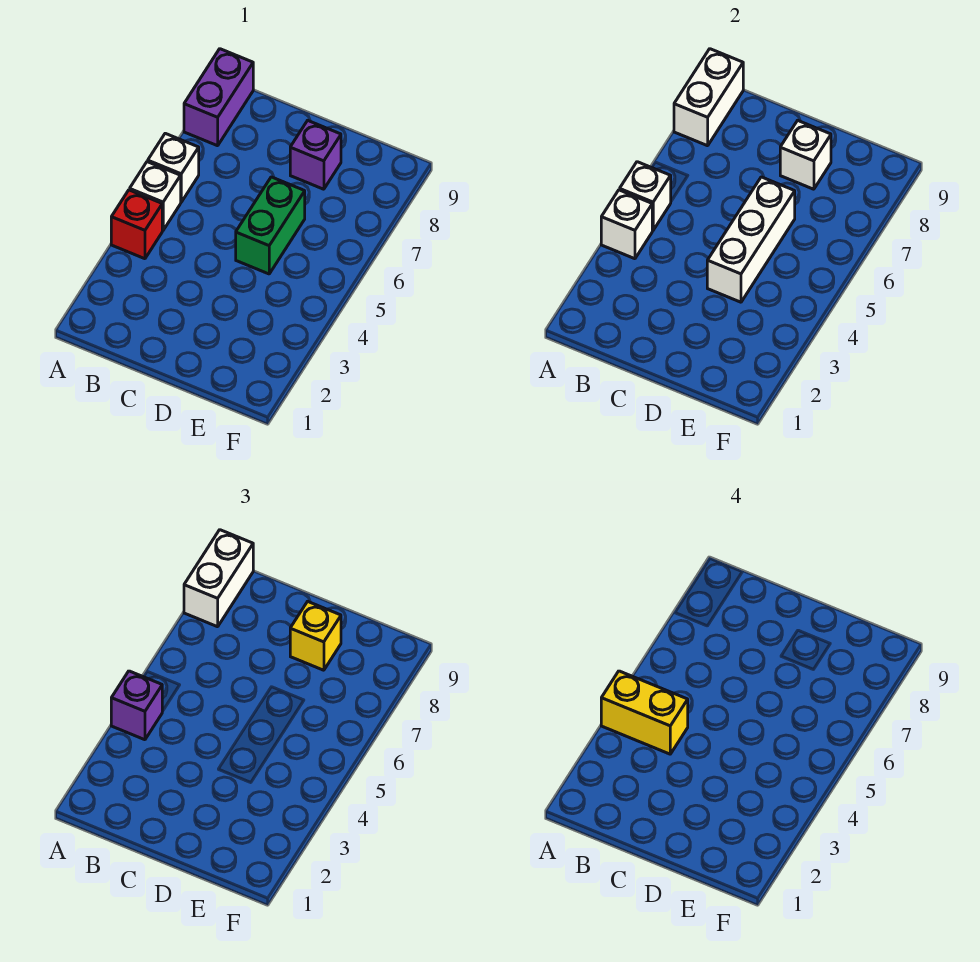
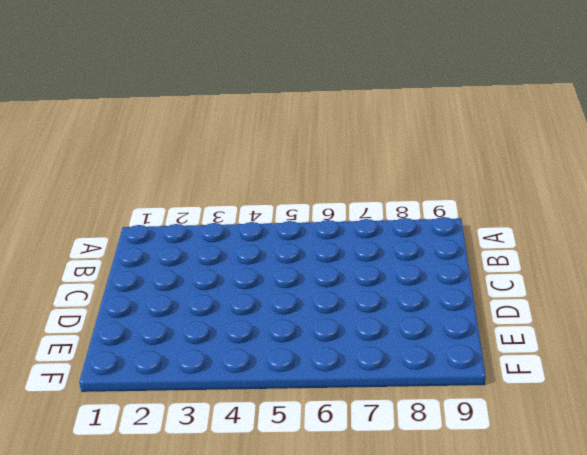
none -> red 1x1 brick [111,190,162,259]
none -> white 1x1 brick [130,162,181,230]
none -> white 1x1 brick [148,133,199,202]

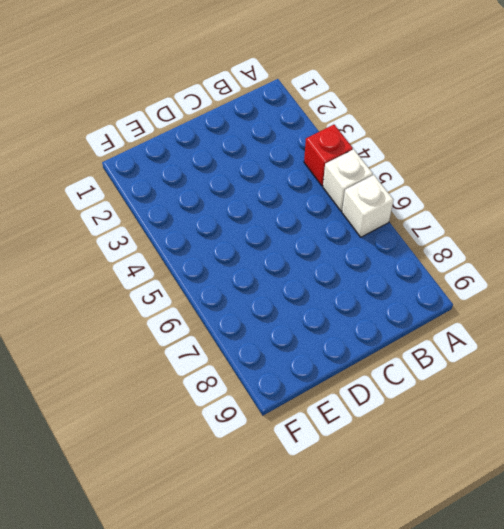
none -> purple 1x2 brick [184,49,253,146]
none -> green 1x2 brick [236,177,305,274]
none -> purple 1x1 brick [290,120,341,189]

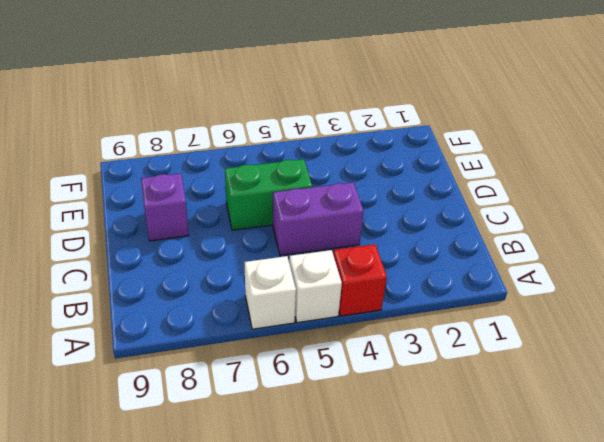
purple 1x2 brick [273,183,364,255] -> purple 1x2 brick moved to [184,49,253,146]
none -> white 1x1 brick [601,190,652,259]
none -> white 1x1 brick [620,162,671,230]
none -> white 1x2 brick [674,49,743,146]

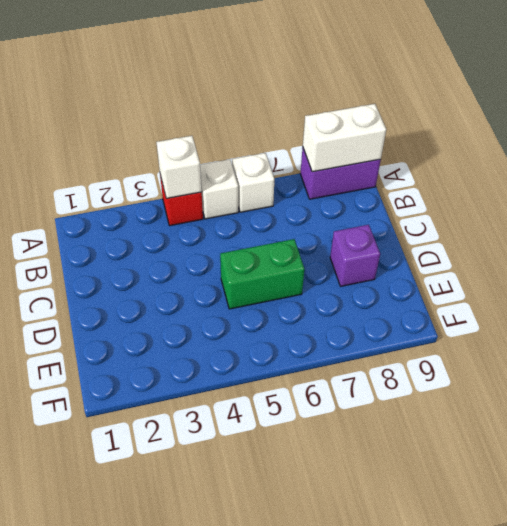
none -> white 1x1 brick [620,162,671,230]
none -> white 1x3 brick [707,177,795,302]
none -> white 1x1 brick [780,120,831,189]

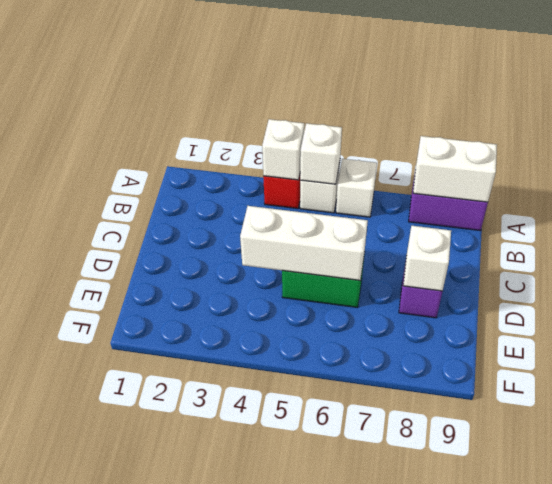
none -> purple 1x1 brick [111,671,162,740]
none -> white 1x2 brick [184,530,253,627]
none -> yellow 1x1 brick [290,601,341,670]

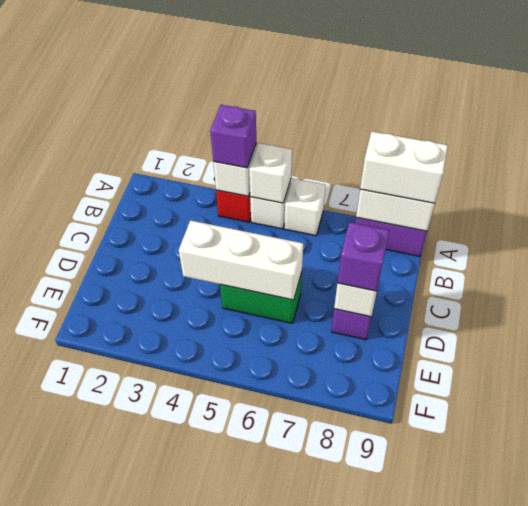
purple 1x1 brick [338,222,389,291] -> yellow 1x1 brick [290,601,341,670]
none -> yellow 1x2 brick [601,671,688,754]

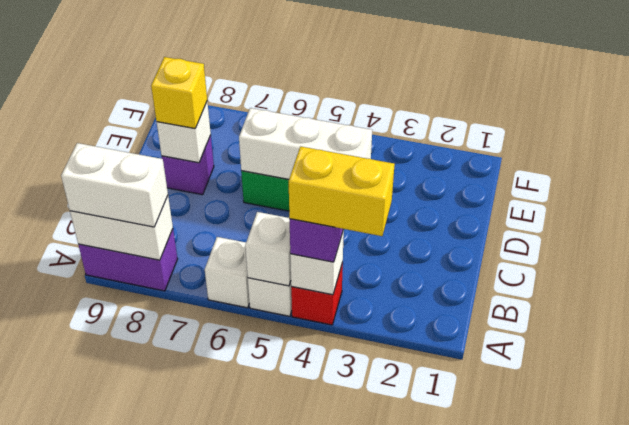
yellow 1x2 brick [289,147,395,236] -> yellow 1x2 brick turned to [601,671,688,754]

